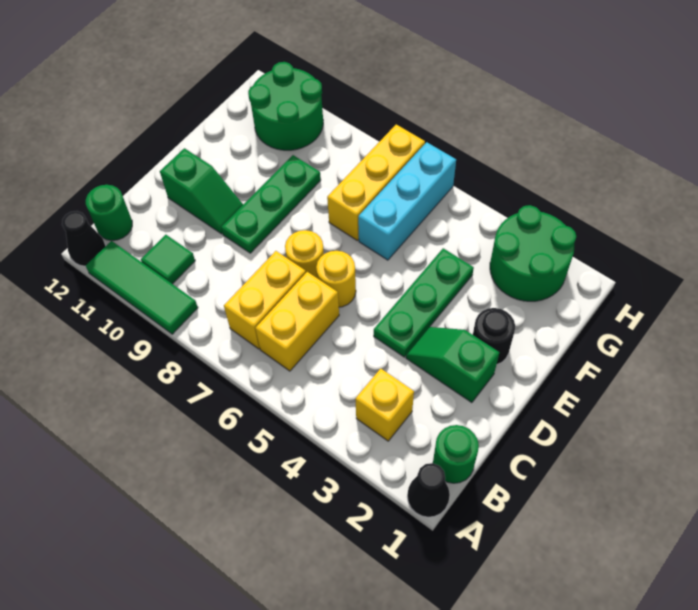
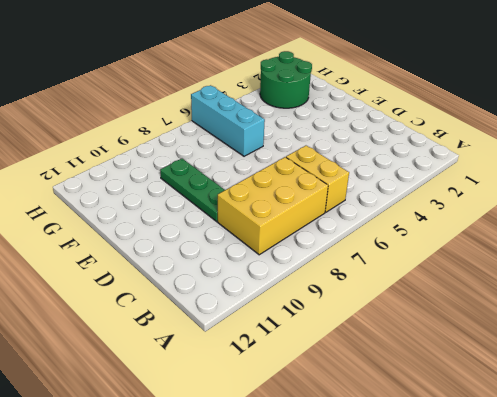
yellow 2x3 brick [218,157,328,255] -> yellow 1x2 brick [224,251,306,349]
none -> black 1x1 cone [407,463,450,517]
none -> green 1x3 tile [86,241,198,334]
none -> black 1x1 cone [62,211,106,266]

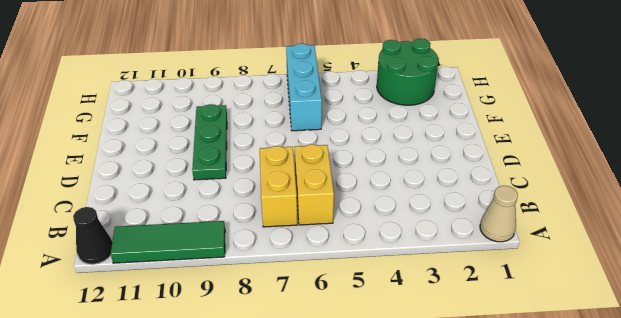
tan 1x1 cone [480,186,518,242] -> black 1x1 cone [407,463,450,517]
none -> green 1x1 round brick [433,425,479,483]
none -> yellow 1x1 brick [355,368,414,441]
none -> green 1x1 tile [141,235,195,284]

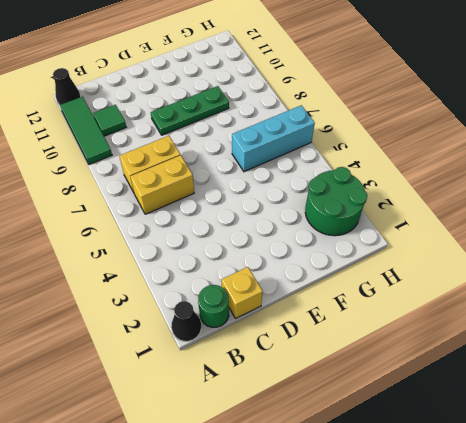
yellow 1x1 brick [221,267,263,318] -> yellow 1x1 brick moved to [355,368,414,441]
none -> green 1x1 round brick [86,185,132,240]
none -> green 1x2 slope [406,327,499,403]
none -> green 1x3 plate [374,248,474,357]

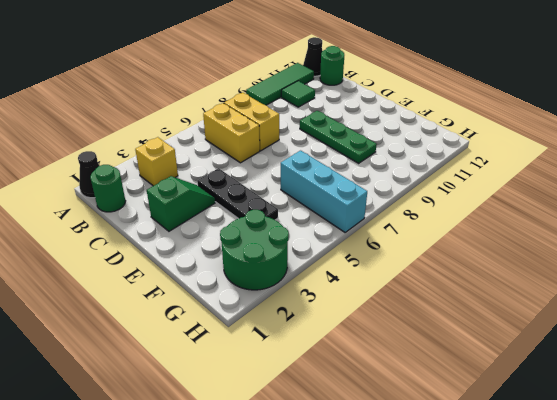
black 1x3 plate [197,168,278,220] -> green 1x3 plate [374,248,474,357]
none -> yellow 1x1 round brick [316,251,356,307]
none -> yellow 1x1 round brick [285,230,324,278]
none -> green 1x2 slope [160,148,243,234]

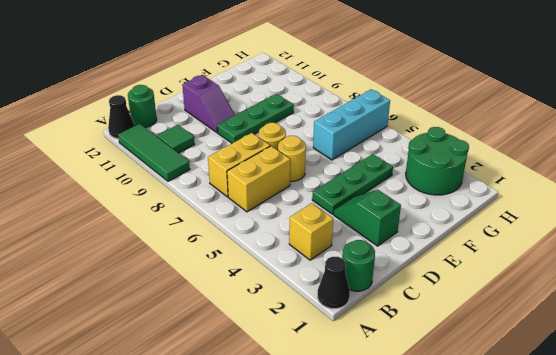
purple 1x2 slope [182,75,235,133] -> green 1x2 slope [160,148,243,234]
none -> black 1x1 round brick [473,308,515,364]
none -> yellow 1x3 brick [327,125,425,240]
none -> green 2x2 round brick [248,62,323,150]

